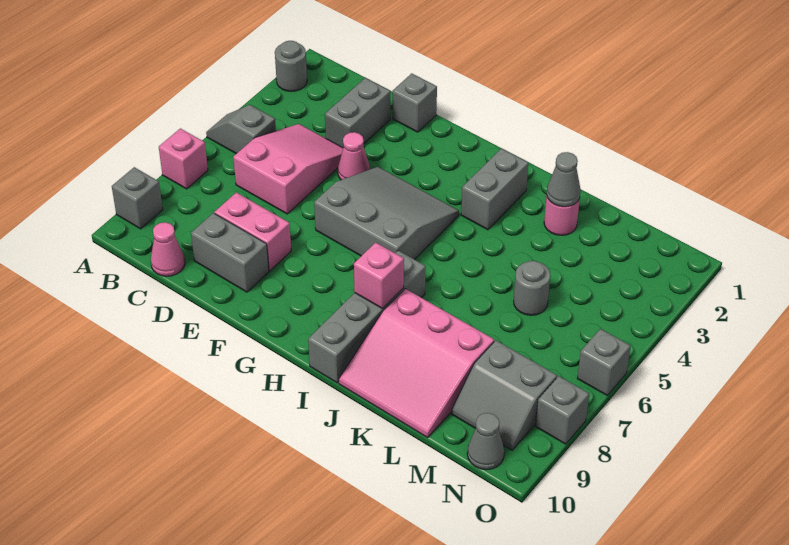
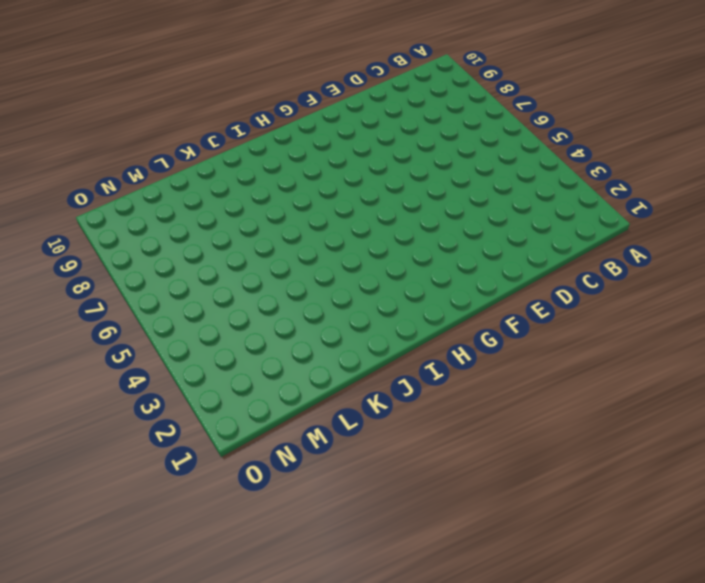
none -> grey 1x1 round brick [275,41,307,91]
none -> grey 1x2 slope [206,105,276,154]
none -> pink 1x1 brick [159,128,208,189]

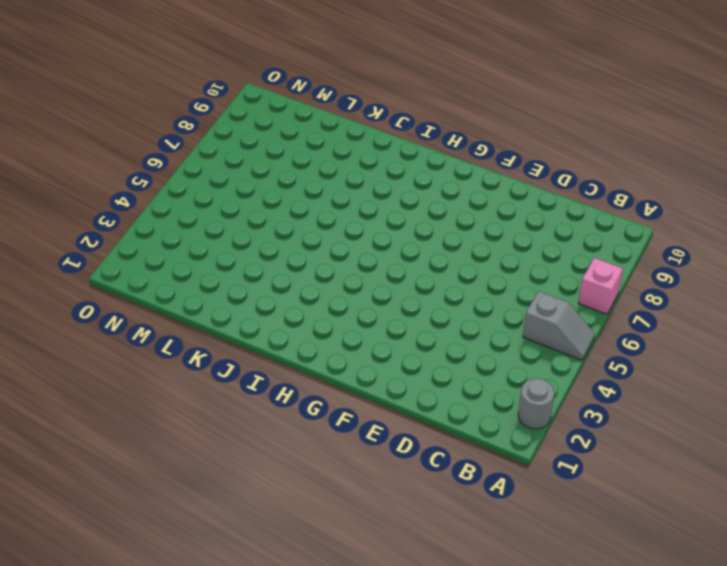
none -> grey 1x1 brick [112,167,163,229]
none -> pink 2x3 slope [233,124,343,214]
none -> pink 1x1 cone [151,222,185,276]

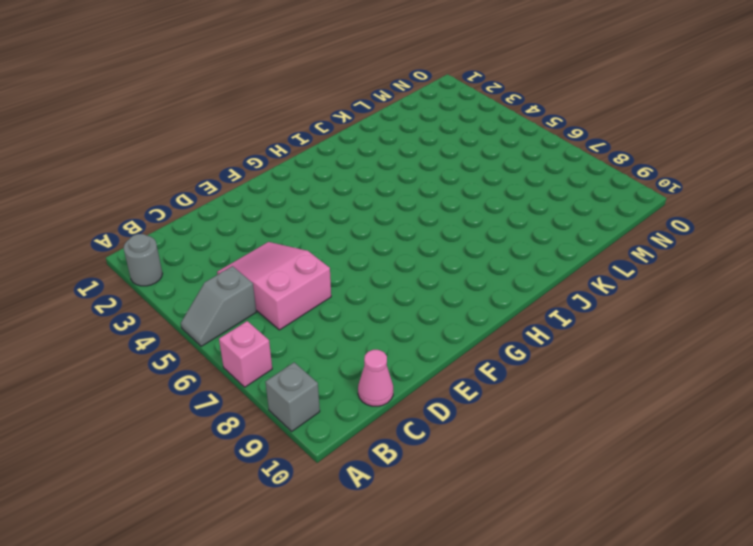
none -> grey 1x2 brick [325,78,390,147]
none -> pink 1x2 brick [214,193,291,271]
none -> grey 1x2 brick [191,213,269,292]

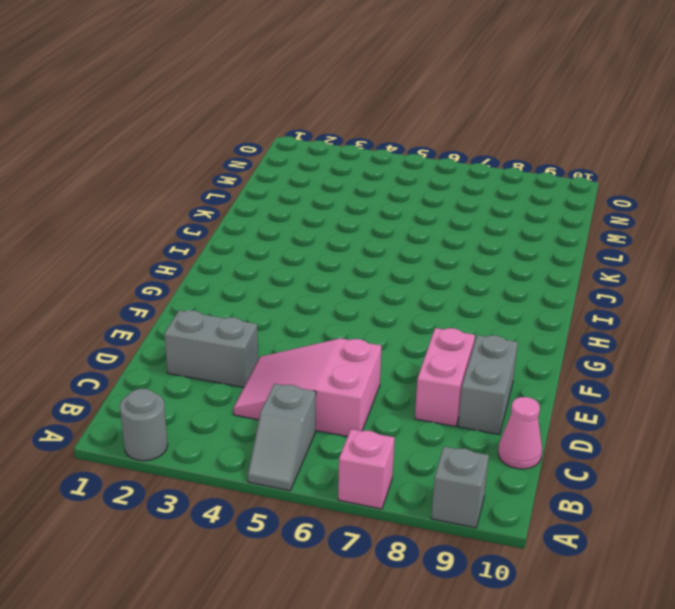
none -> grey 1x1 brick [393,73,437,132]
none -> pink 1x1 cone [338,132,370,180]
none -> grey 3x3 slope [314,167,459,260]

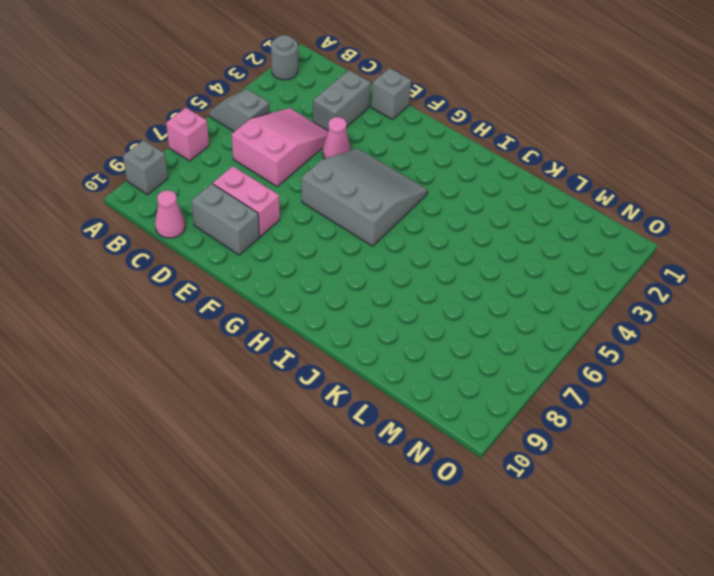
none -> grey 1x2 brick [461,148,528,230]
none -> grey 1x4 brick [308,251,426,383]
none -> pink 3x3 slope [339,289,494,438]

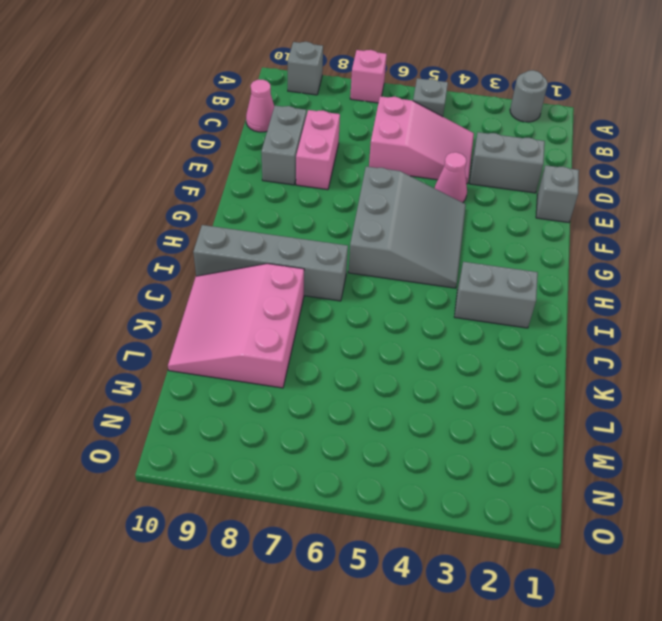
none -> pink 1x1 round brick [544,196,580,235]
none -> grey 1x1 round brick [514,261,550,315]
none -> grey 2x2 slope [452,340,557,450]

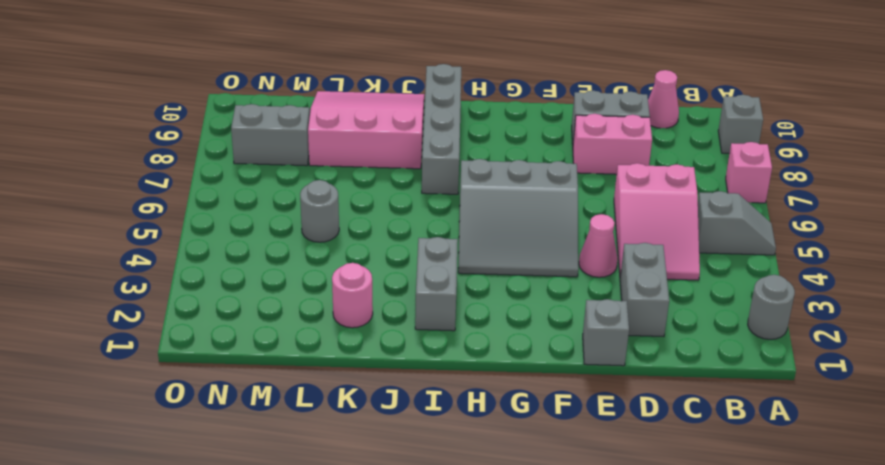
none -> grey 1x1 cone [467,413,504,470]
none -> grey 1x1 brick [577,329,631,395]
none -> grey 1x1 brick [536,376,589,444]

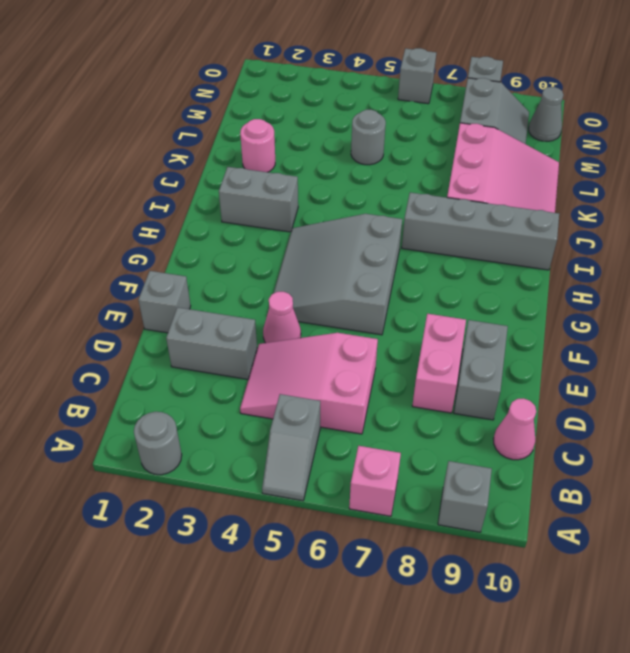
none -> pink 1x1 brick [354,242,404,309]
none -> grey 1x1 cone [547,152,581,207]

